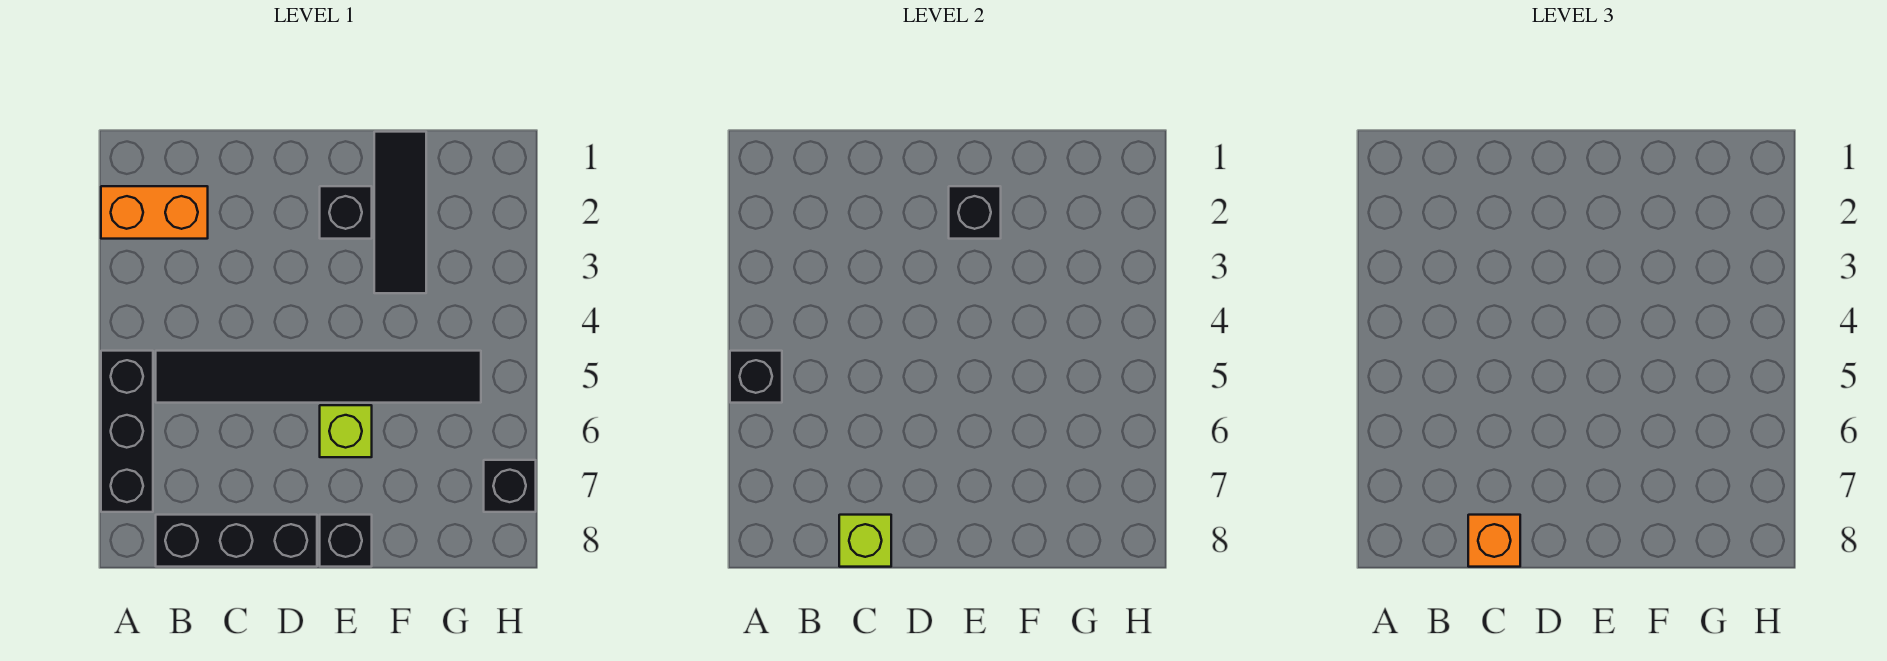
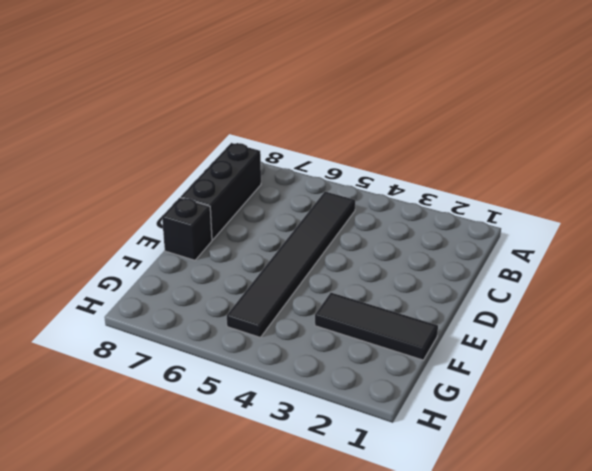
none -> orange 1x2 brick [101,186,208,239]
none -> black 1x3 brick [101,351,153,512]
none -> black 1x1 brick [320,186,372,239]

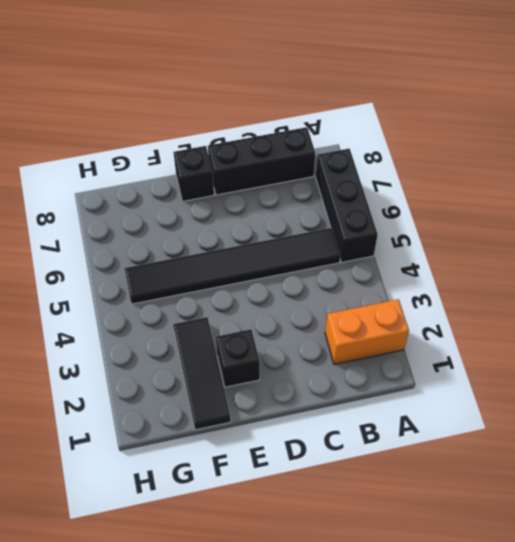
none -> lime 1x1 brick [320,405,372,457]
none -> black 1x1 brick [484,460,536,512]
none -> black 1x1 brick [730,351,782,403]

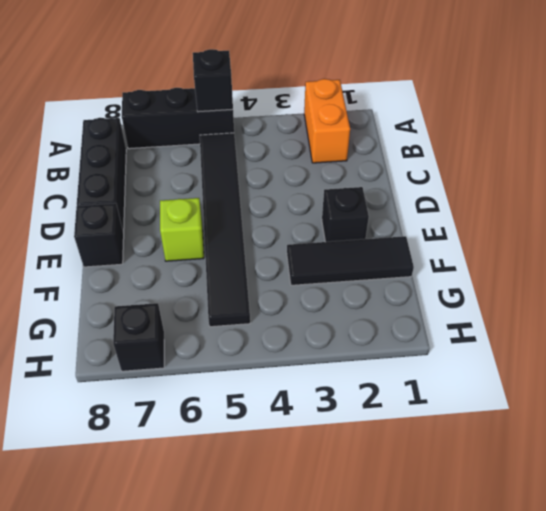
none -> lime 1x1 brick [839,515,891,567]
none -> black 1x1 brick [949,186,1001,239]
none -> orange 1x1 brick [1468,515,1520,567]

